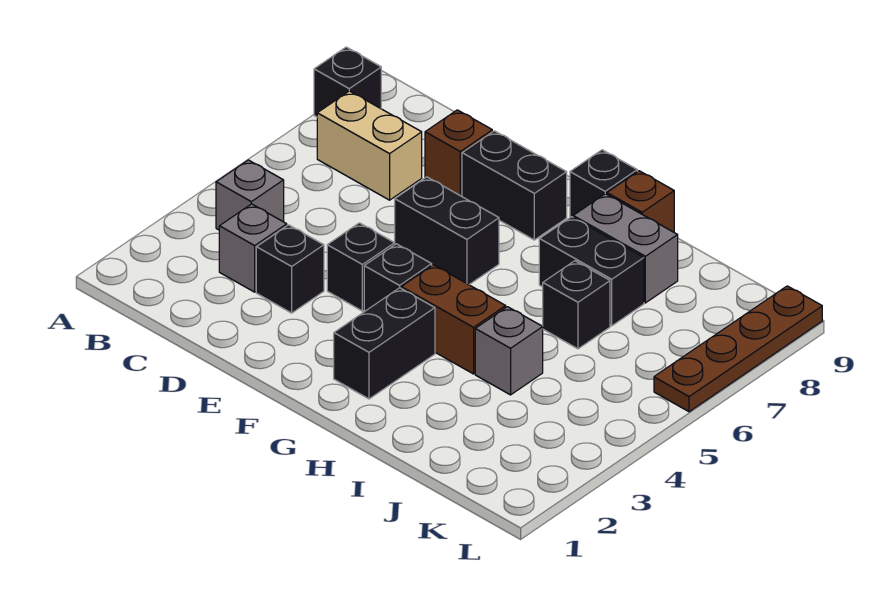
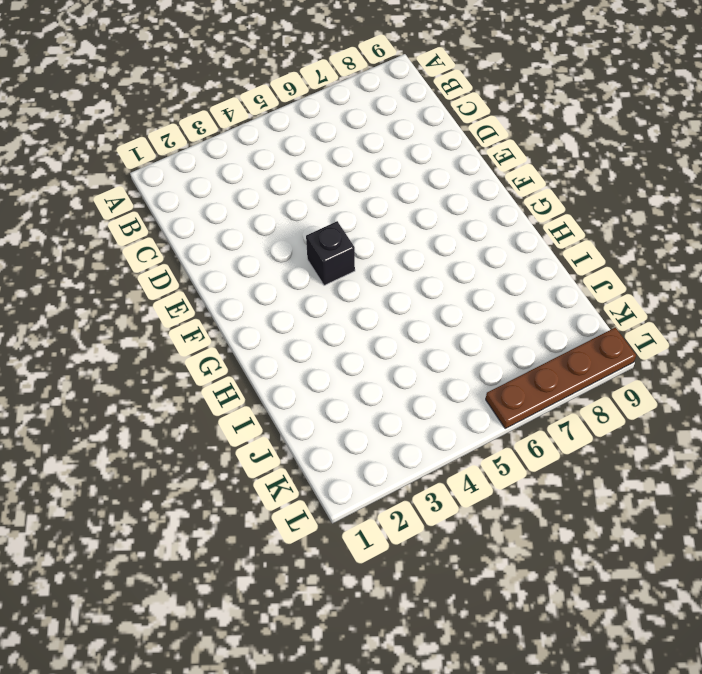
none -> black 1x1 brick [314,47,381,117]
none -> grey 1x1 brick [216,160,284,230]
none -> tan 1x2 brick [317,91,422,200]

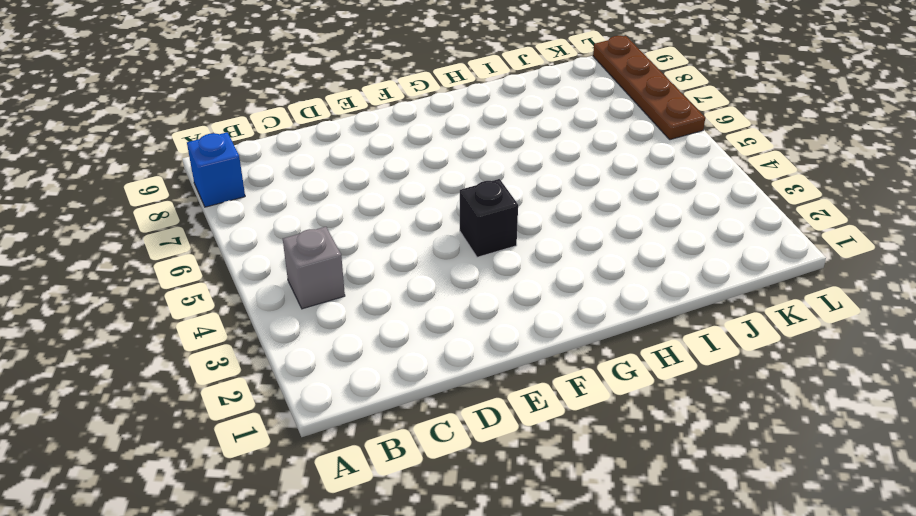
blue 1x1 brick [187,132,245,207] -> black 1x1 brick [314,47,381,117]
none -> tan 1x2 brick [317,91,422,200]
none -> grey 1x1 brick [219,204,287,292]
none -> black 1x1 brick [256,225,324,313]

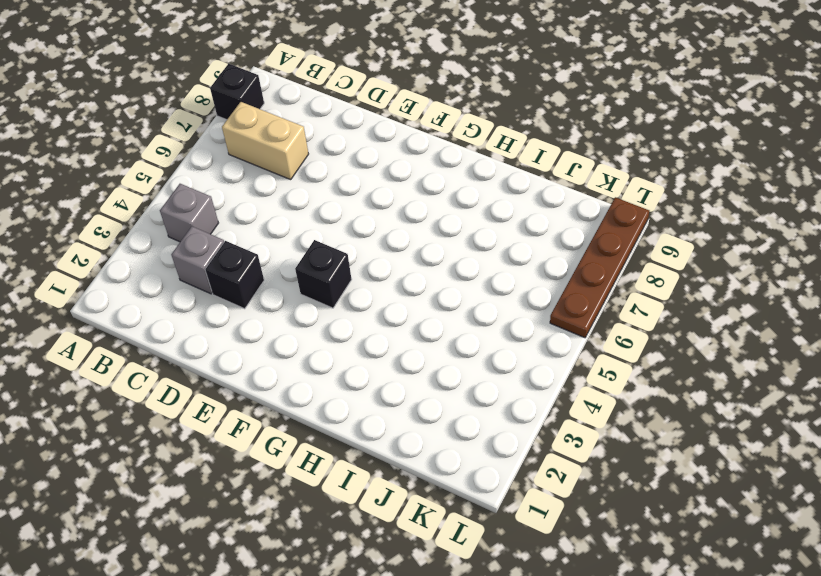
none -> brown 1x1 brick [425,110,492,196]
none -> black 1x1 brick [327,223,395,311]
none -> black 1x2 brick [395,177,499,285]

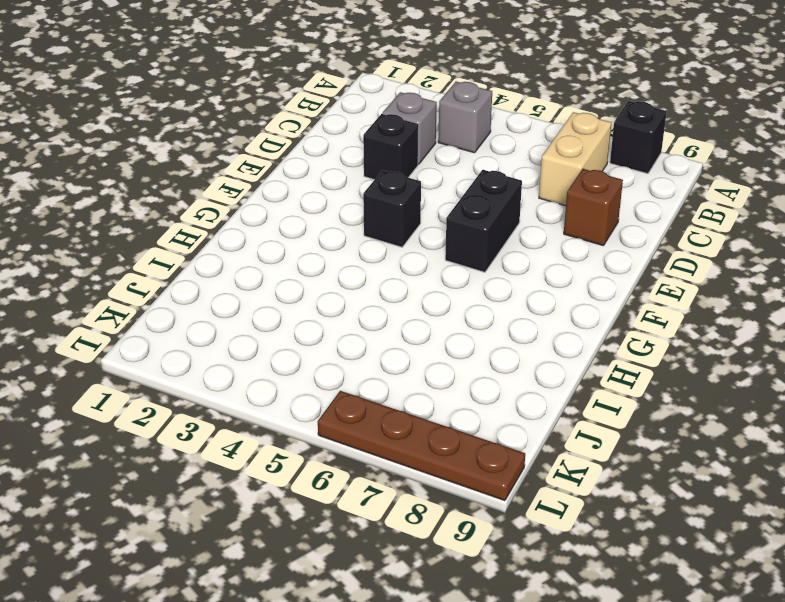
none -> black 1x1 brick [327,223,395,311]
none -> black 1x2 brick [462,131,567,240]
none -> black 1x2 brick [334,288,435,399]

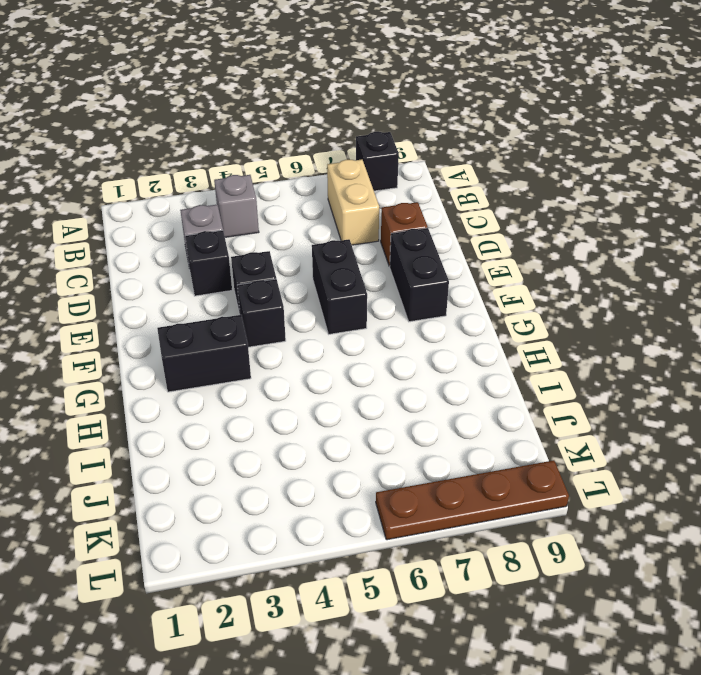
none -> brown 1x2 brick [401,265,506,374]
none -> black 1x1 brick [570,150,637,217]
none -> black 1x2 brick [539,217,644,326]

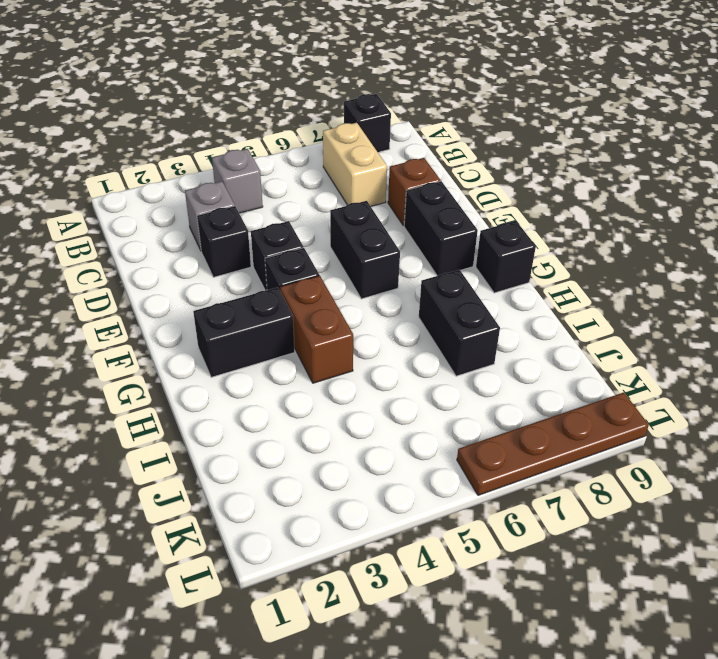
none -> grey 1x2 brick [573,194,678,303]
none -> brown 1x1 brick [607,171,674,232]
none -> grey 1x1 brick [475,307,543,395]

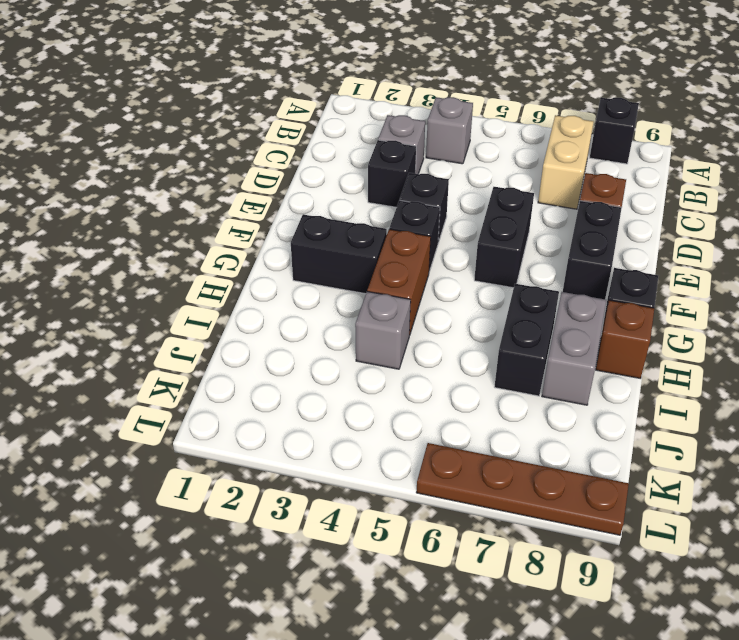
none -> black 1x1 brick [543,261,610,349]

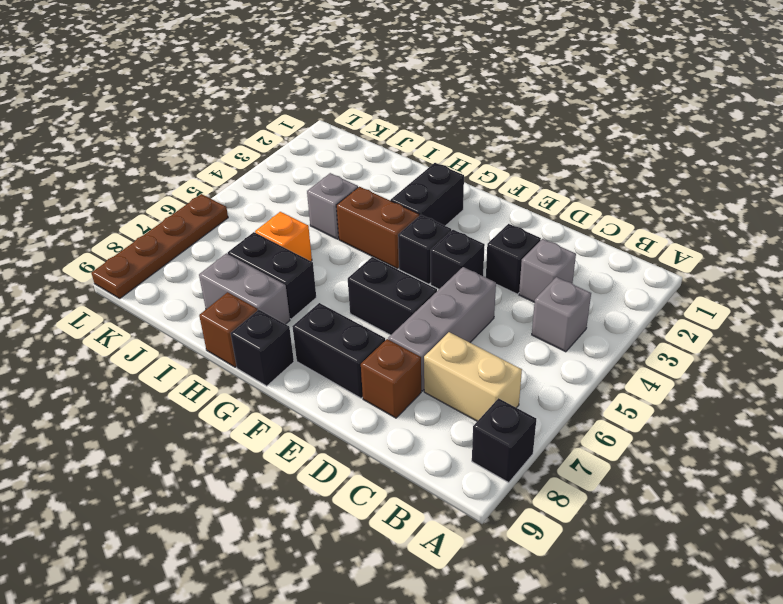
grey 1x3 brick [388,267,496,391] -> none
orange 1x1 brick [255,212,312,261] -> black 1x1 brick [543,261,610,349]

